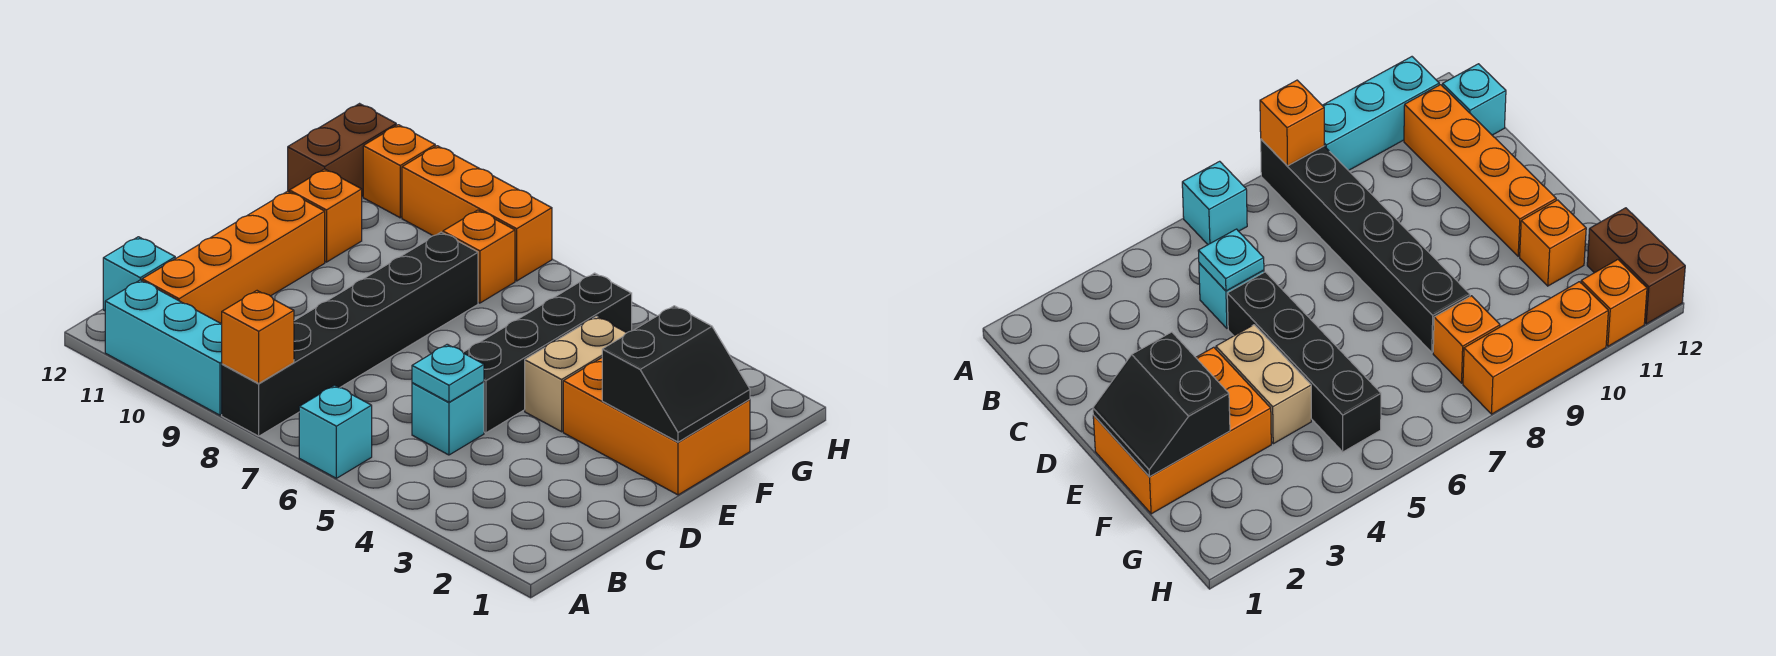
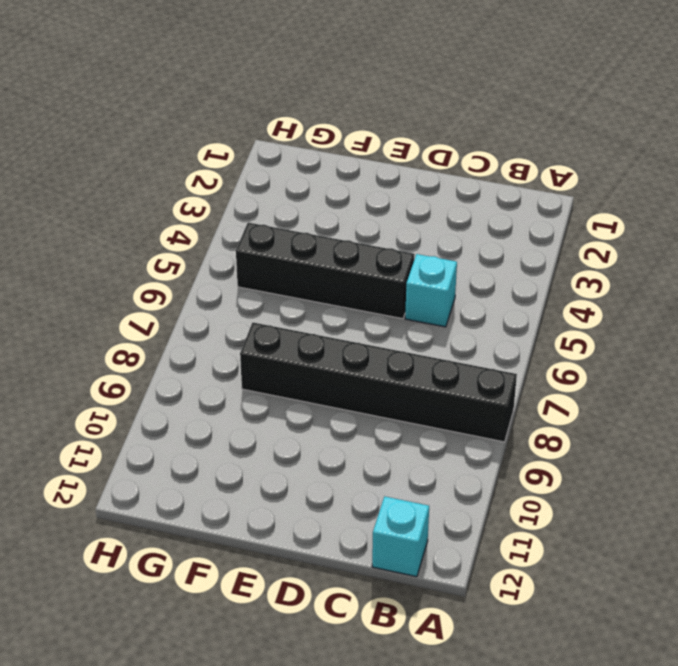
none -> cyan 1x1 brick [299,385,372,478]
none -> cyan 1x3 brick [105,280,222,415]
none -> orange 1x4 brick [142,191,325,324]

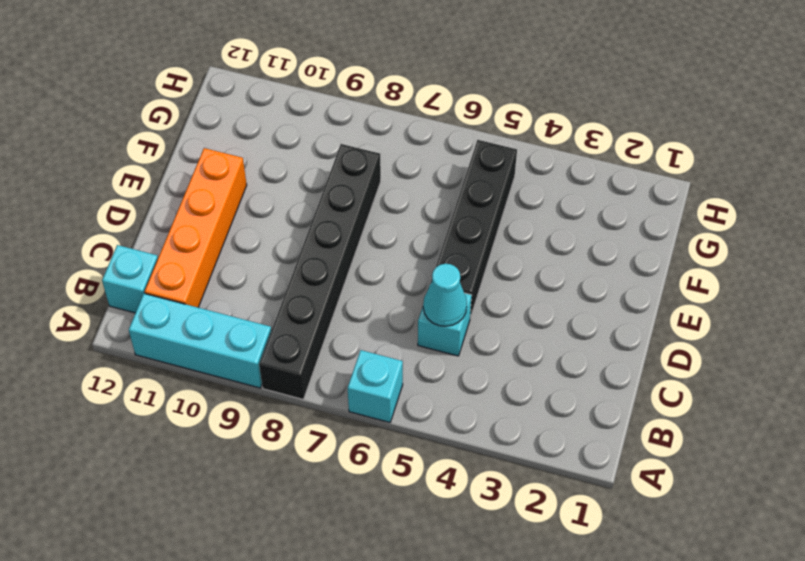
cyan 1x1 cone [423,264,467,326] -> cyan 1x1 plate [412,344,484,402]
none -> orange 2x3 brick [563,358,750,495]
none -> tan 1x2 brick [525,316,626,432]
none -> orange 1x1 brick [290,169,362,262]

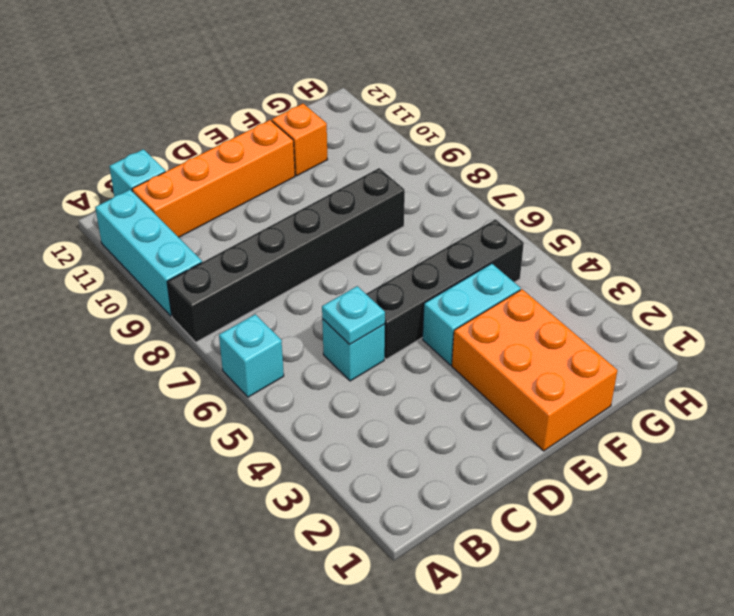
cyan 1x2 brick [423,263,521,365] -> tan 1x2 brick [525,316,626,432]
none -> orange 1x1 brick [443,210,515,303]
none -> brown 1x2 brick [288,104,396,196]
none -> orange 1x3 brick [402,146,552,281]

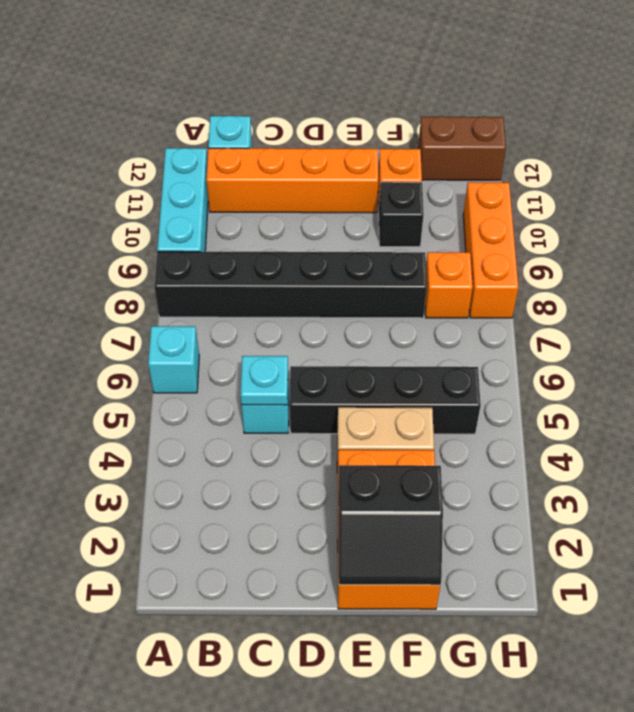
black 1x1 brick [379,182,424,247] -> none
none -> orange 1x1 brick [363,125,435,218]
none -> orange 1x1 brick [222,291,294,383]

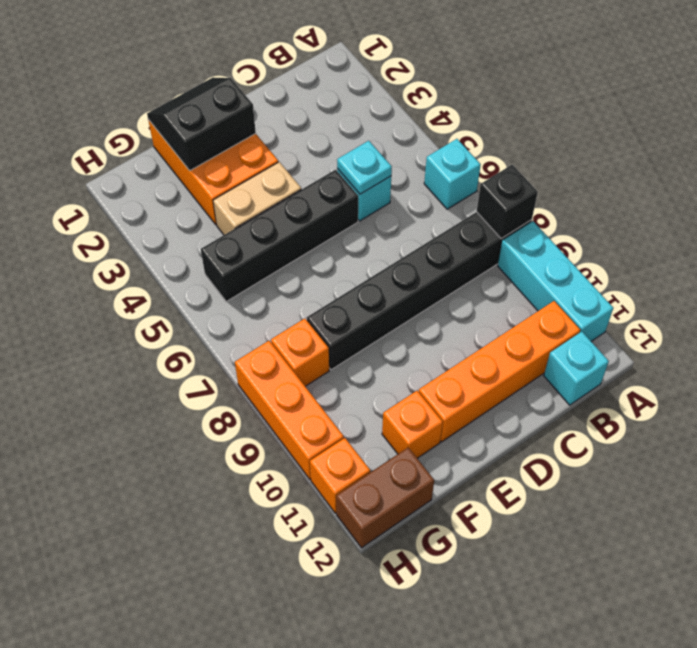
black 1x1 brick [477,165,538,239] -> orange 1x1 brick [222,291,294,383]

